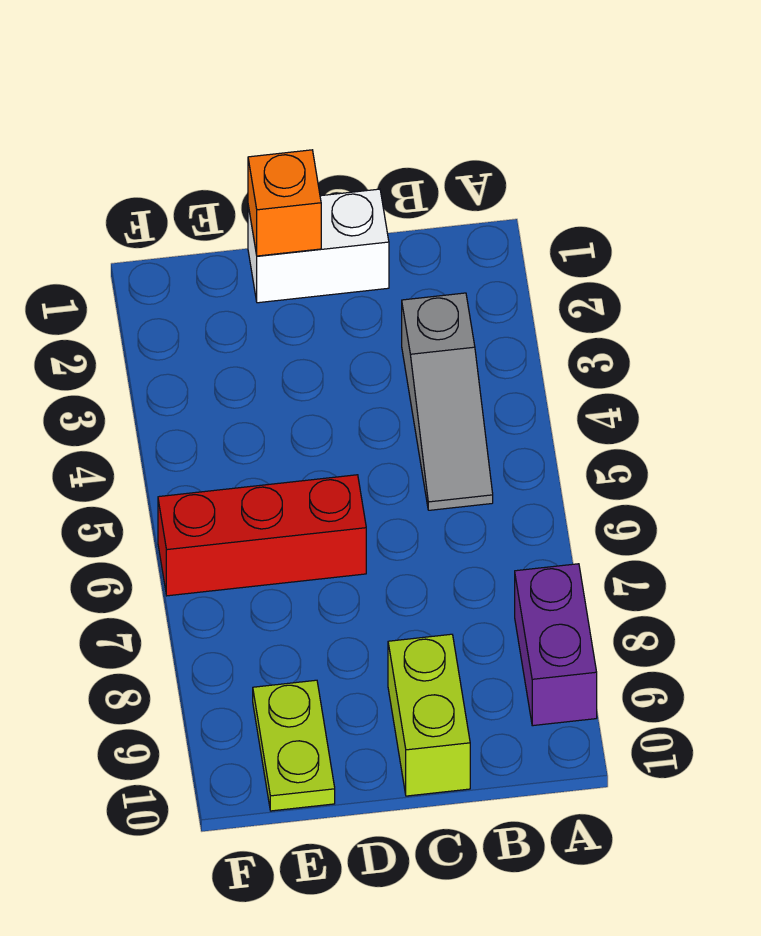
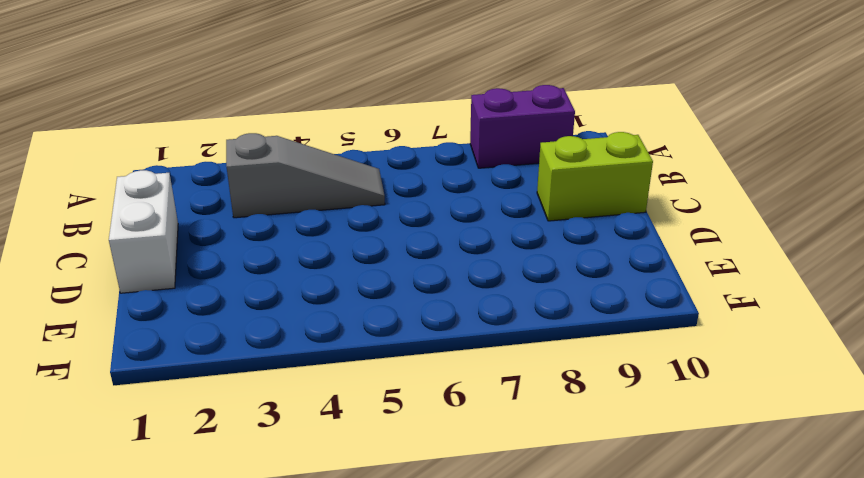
none -> red 1x3 brick [158,475,366,596]
none -> lime 1x2 plate [253,680,335,811]

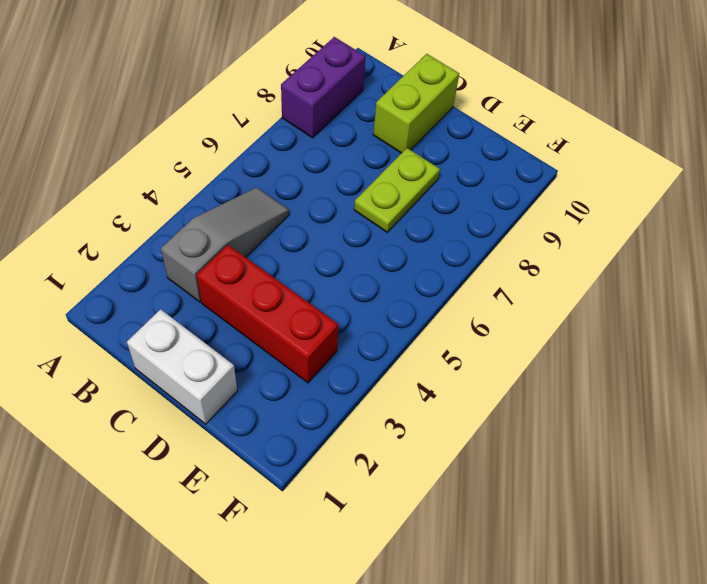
red 1x3 brick [197,245,339,383] -> red 1x3 brick moved to [158,475,366,596]
lime 1x2 plate [354,148,440,232] -> lime 1x2 plate moved to [253,680,335,811]
none -> orange 1x1 brick [248,150,321,256]

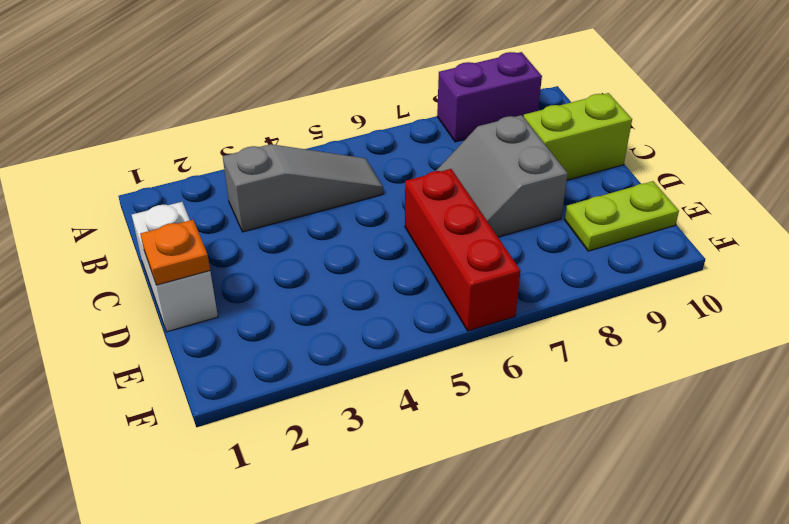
grey 2x2 slope [436,115,568,237] -> none
orange 1x1 plate [140,220,210,285] -> orange 1x1 brick [248,150,321,256]

